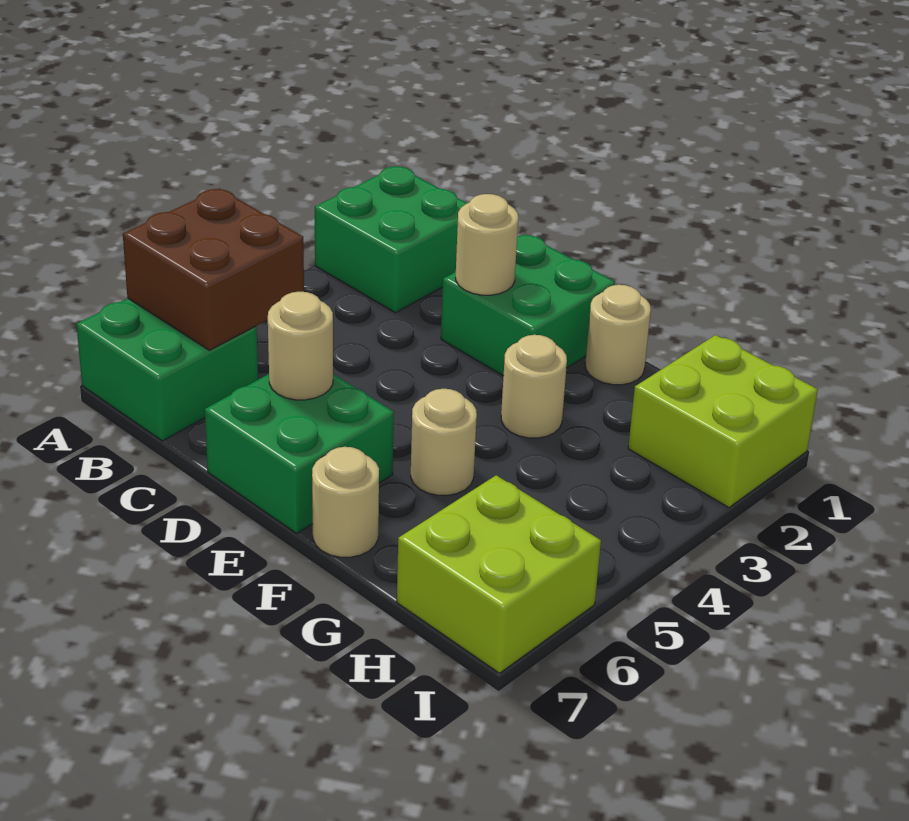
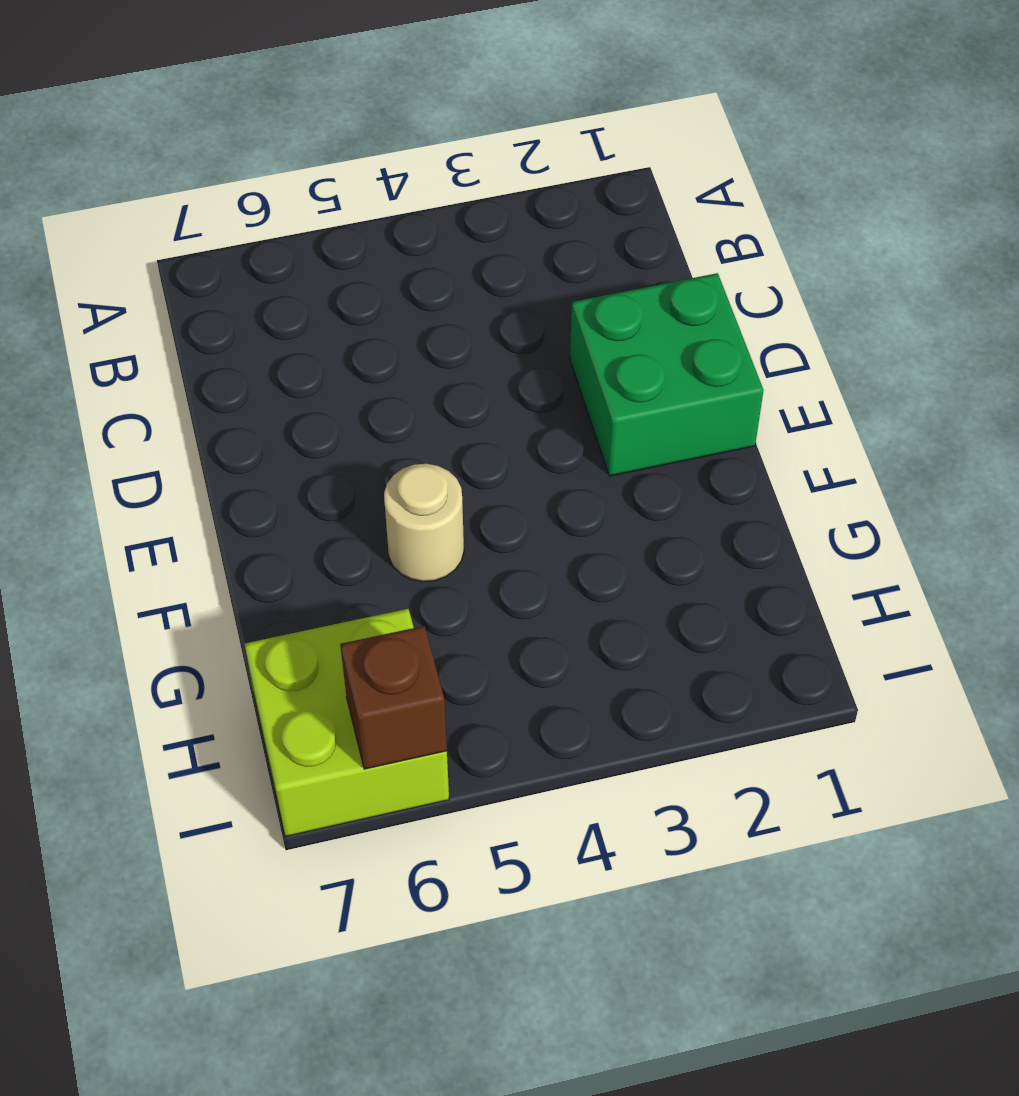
brown 1x1 brick [340,626,447,769] -> none
none -> green 2x2 brick [315,166,467,313]
none -> green 2x2 brick [76,299,258,441]
none -> green 2x2 brick [205,374,394,533]

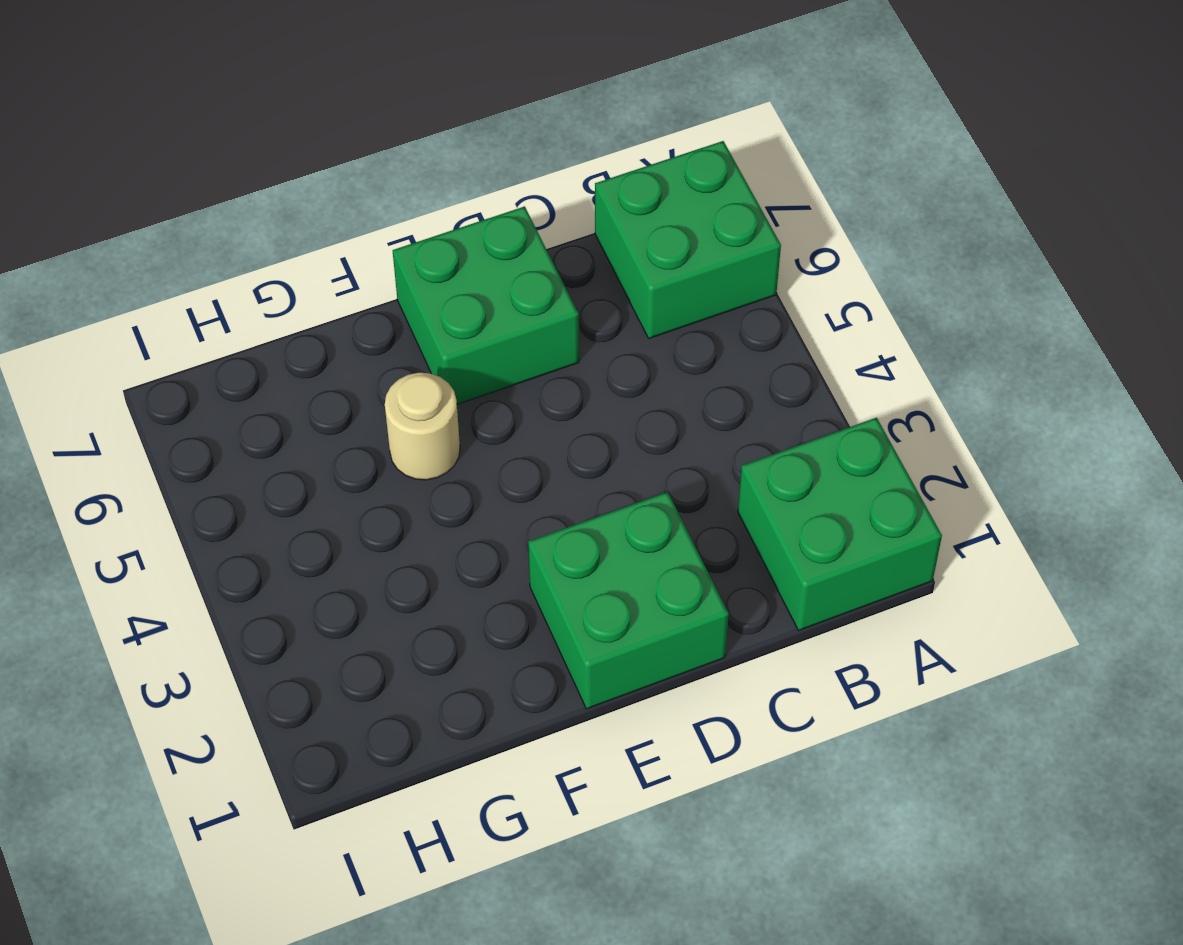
none -> tan 1x1 round brick [585,285,651,385]
none -> tan 1x1 round brick [501,335,567,438]
none -> tan 1x1 round brick [312,447,379,557]

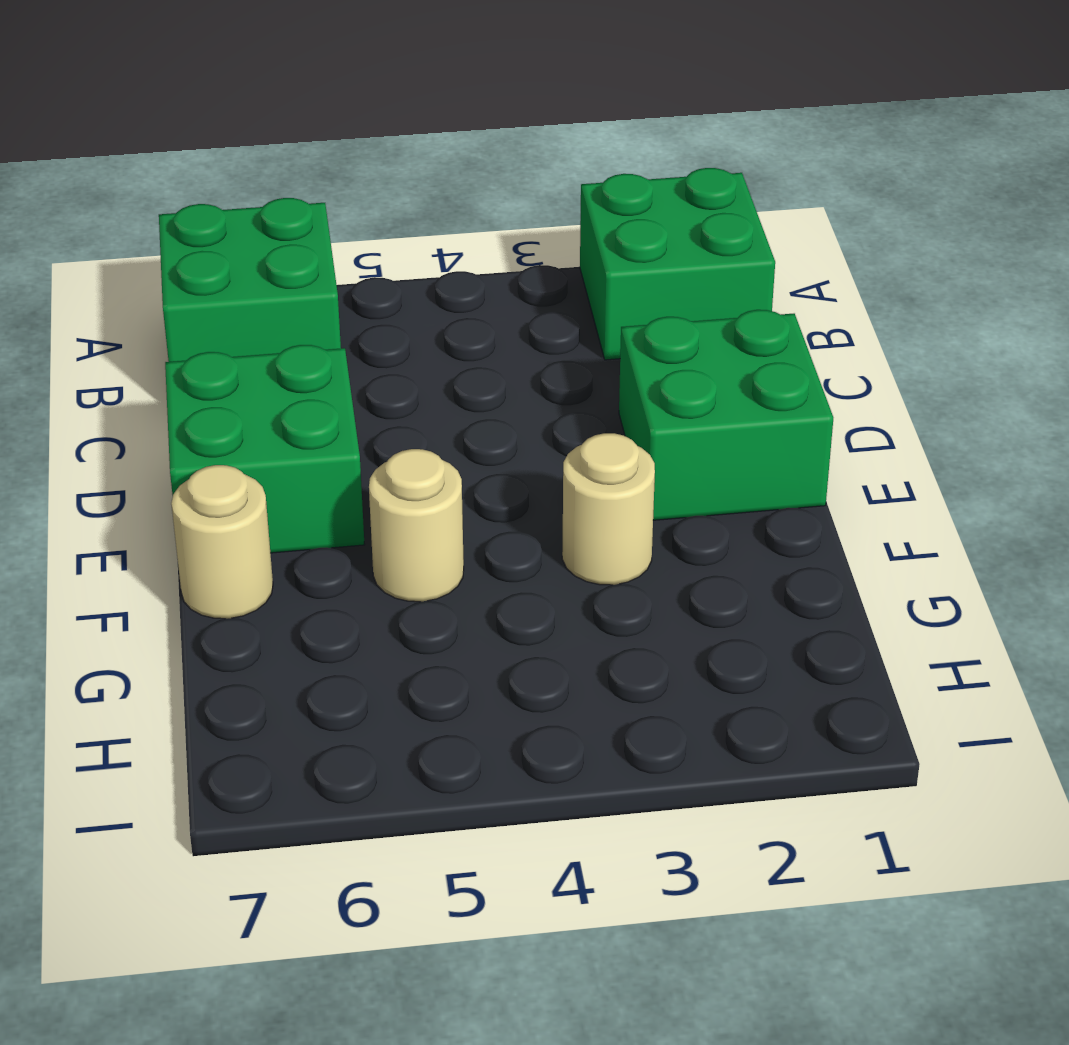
none -> tan 1x1 round brick [585,285,651,385]
none -> lime 2x2 brick [628,335,818,507]
none -> lime 2x2 brick [397,475,601,673]

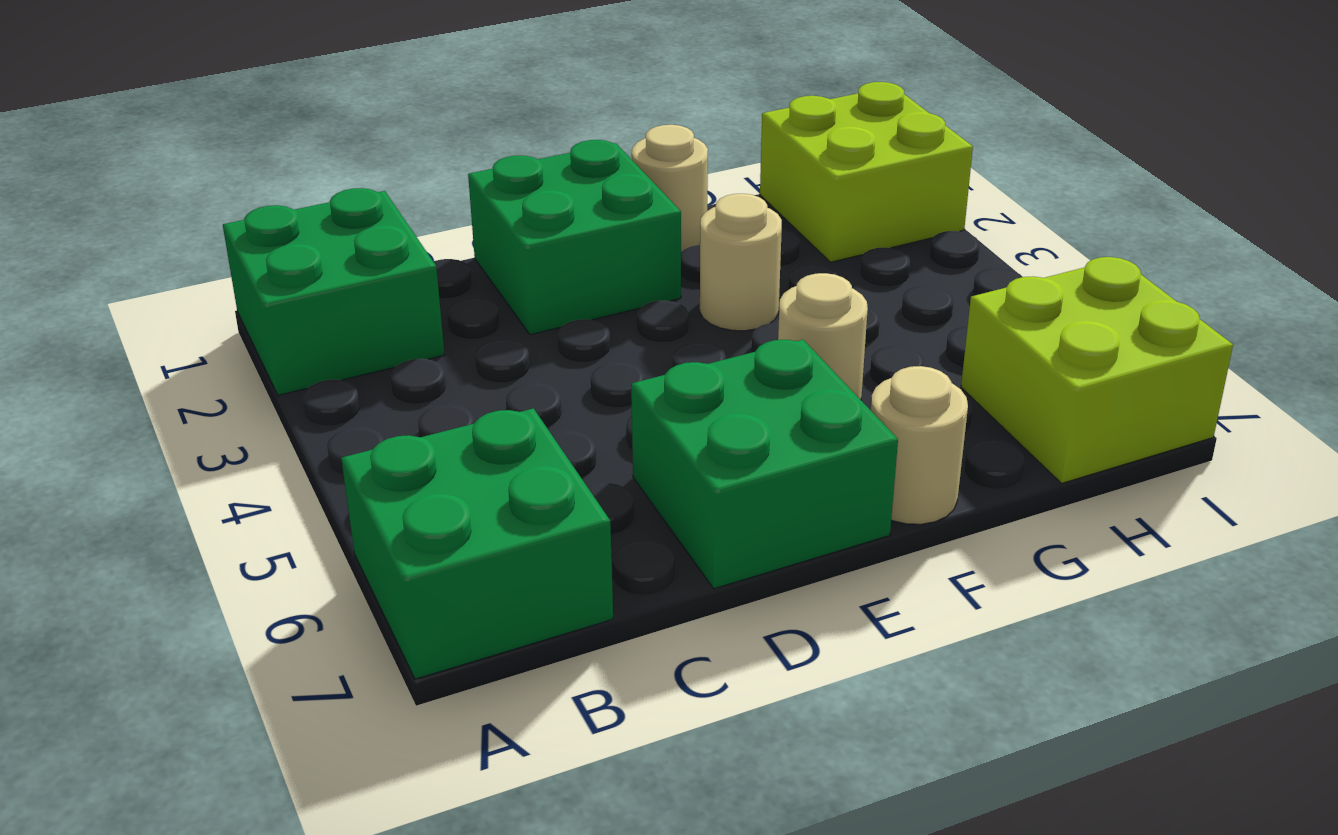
none -> brown 2x2 brick [123,188,304,350]
none -> tan 1x1 round brick [456,194,518,295]
none -> tan 1x1 round brick [268,292,333,400]

